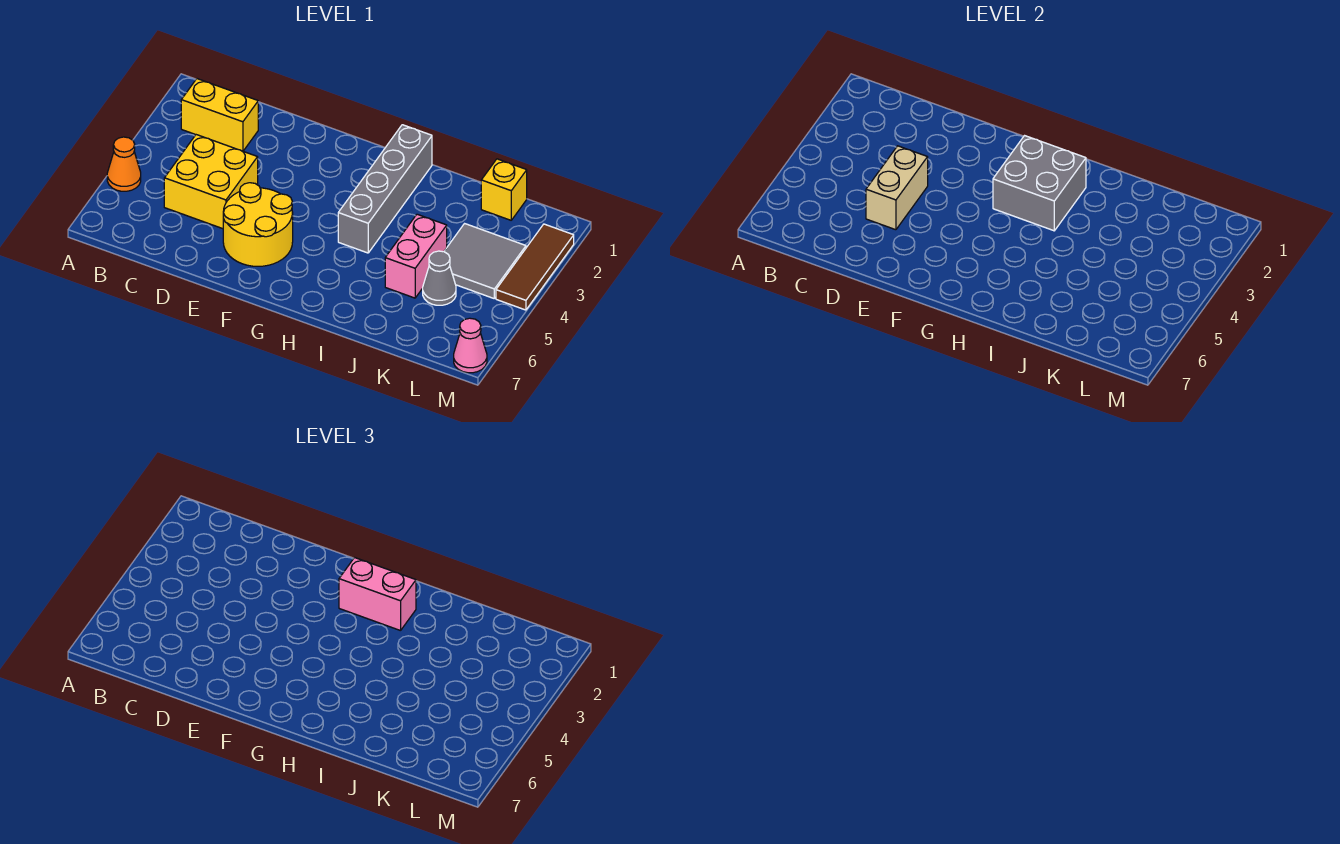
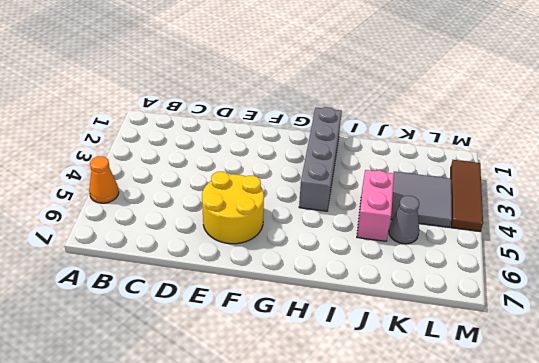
none -> yellow 1x2 brick [181,79,258,151]
none -> yellow 2x2 brick [164,135,258,229]
none -> yellow 1x1 brick [481,159,527,220]

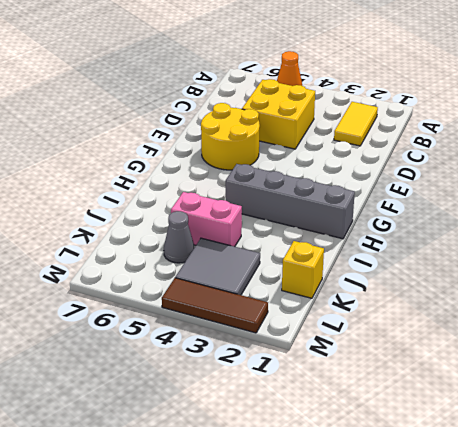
yellow 1x2 tile [334,102,378,146] -> yellow 1x2 brick [181,79,258,151]
none -> pink 1x1 cone [454,318,487,373]
none -> tan 1x2 brick [866,146,928,230]
none -> grey 2x2 brick [993,136,1086,231]

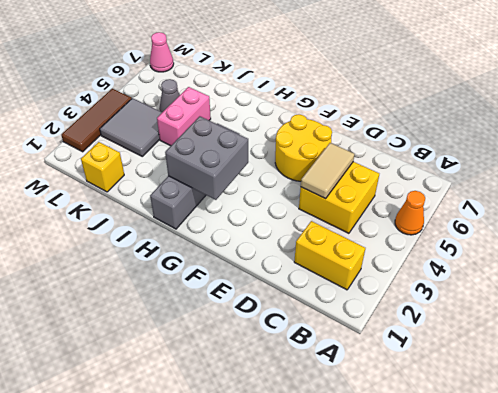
tan 1x2 tile [301,143,355,199] -> tan 1x2 brick [866,146,928,230]
none -> pink 1x2 brick [339,558,416,631]

